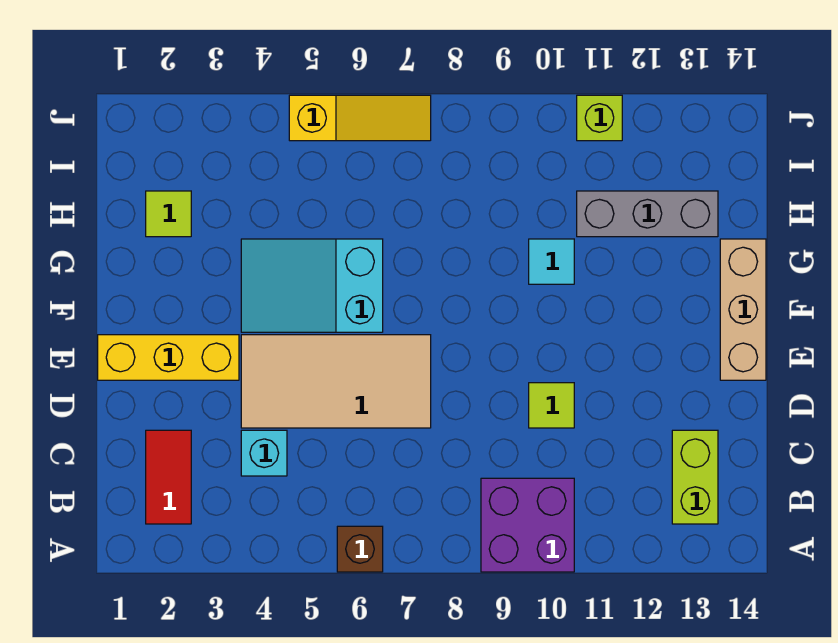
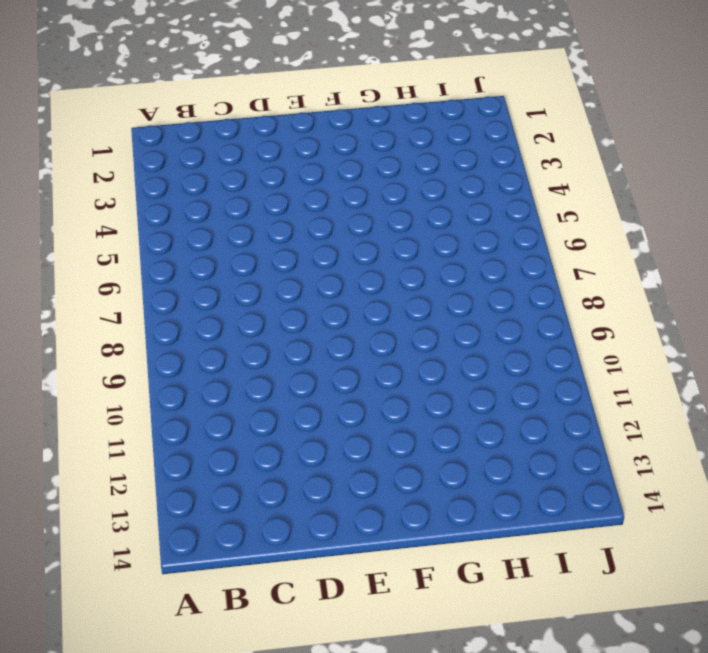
none -> brown 1x1 brick [337,526,383,572]
none -> purple 2x2 brick [481,478,574,572]
none -> red 1x2 tile [146,430,191,524]

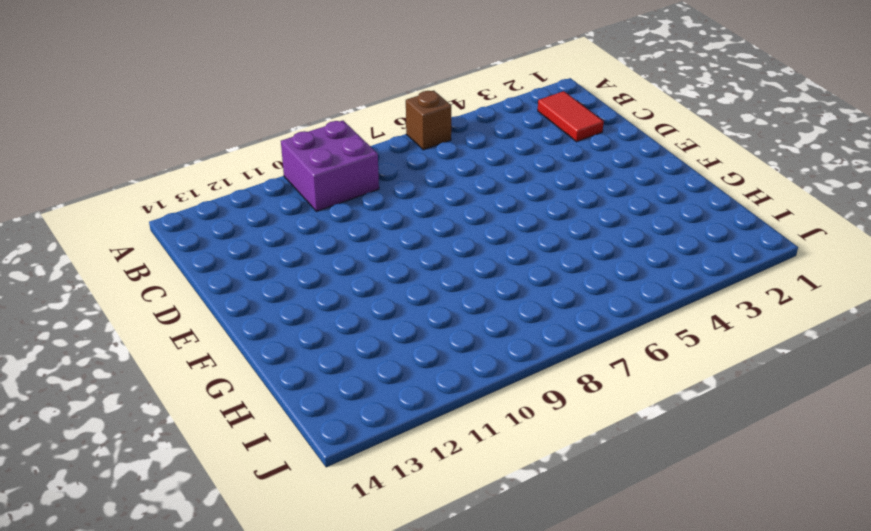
none -> lime 1x2 brick [672,430,718,524]
none -> cyan 1x1 brick [241,430,287,476]
none -> tan 2x4 tile [241,335,431,428]

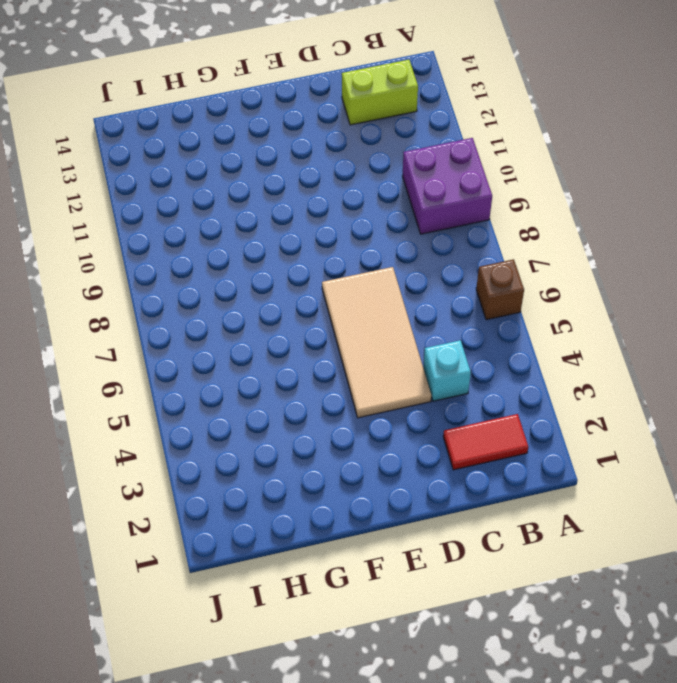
none -> lime 1x1 tile [529,383,574,428]
none -> yellow 1x3 brick [98,335,239,380]
none -> tan 1x3 brick [720,239,766,380]

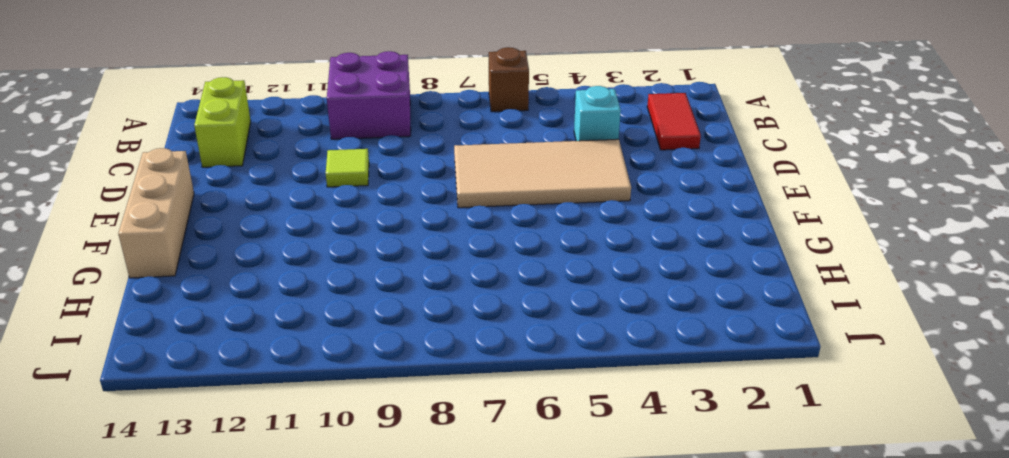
none -> yellow 1x3 brick [98,335,239,380]
none -> cyan 2x3 slope [241,239,383,332]
none -> cyan 1x1 tile [529,239,574,284]

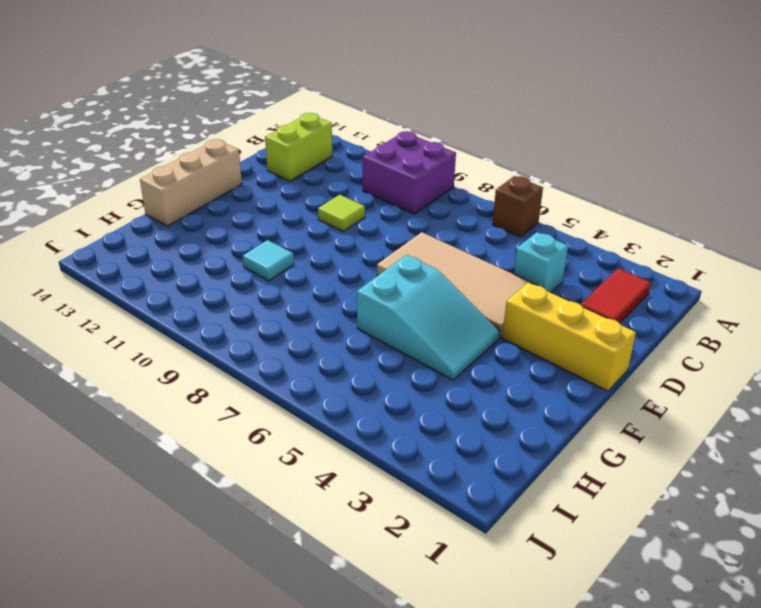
none -> lime 1x1 tile [146,191,191,237]
none -> grey 1x3 brick [577,191,718,237]
none -> yellow 1x3 slope [289,95,431,141]

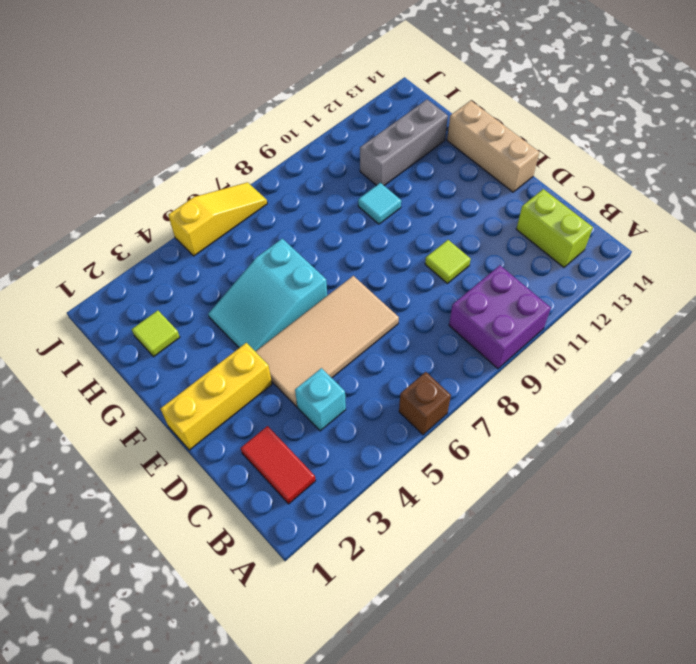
none -> lime 1x1 brick [577,95,622,141]

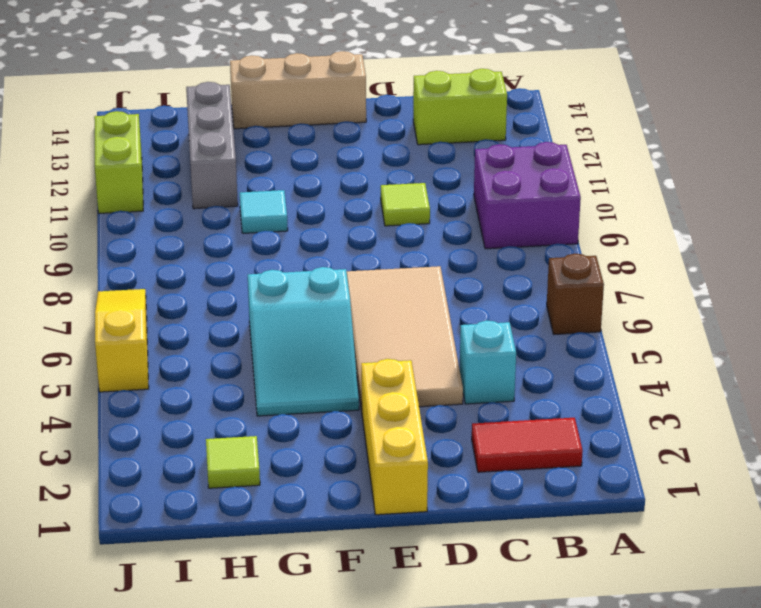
lime 1x2 brick [94,111,143,213] -> lime 1x1 brick [577,95,622,141]

